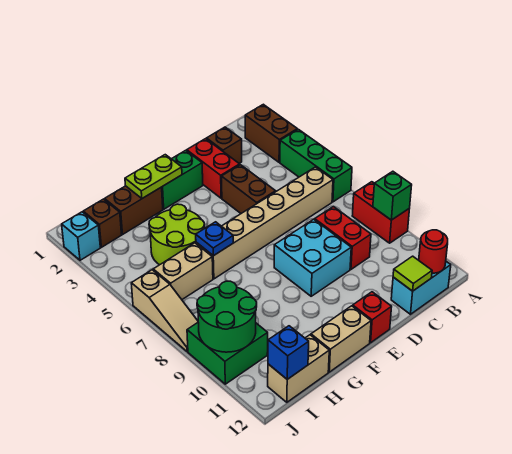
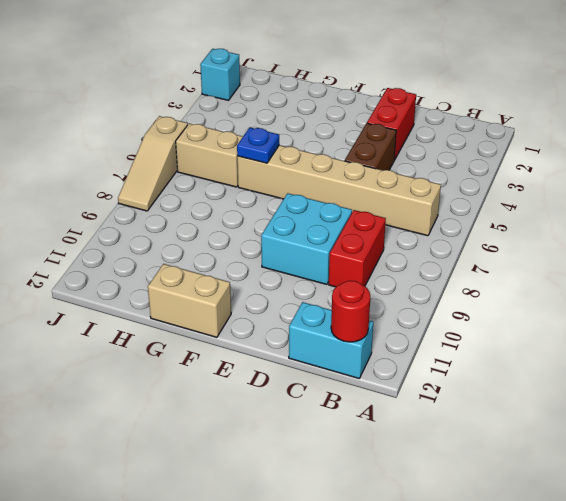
none -> brown 1x2 brick [245,104,297,162]
none -> green 1x3 brick [280,129,352,202]
none -> red 1x2 brick [352,182,409,243]

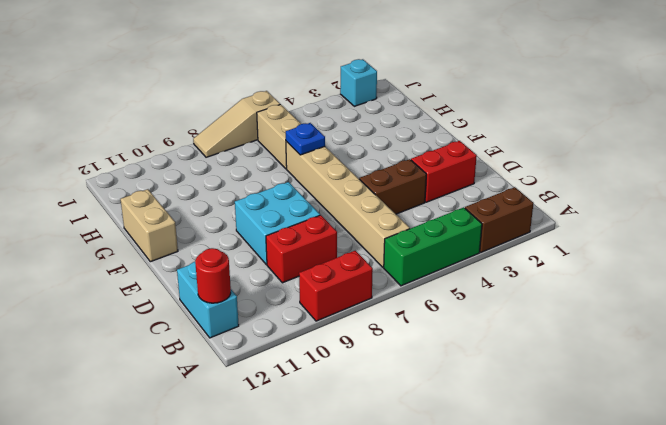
none -> brown 1x1 brick [206,127,242,163]
none -> green 1x2 brick [162,150,203,209]
none -> red 1x1 brick [353,292,391,343]

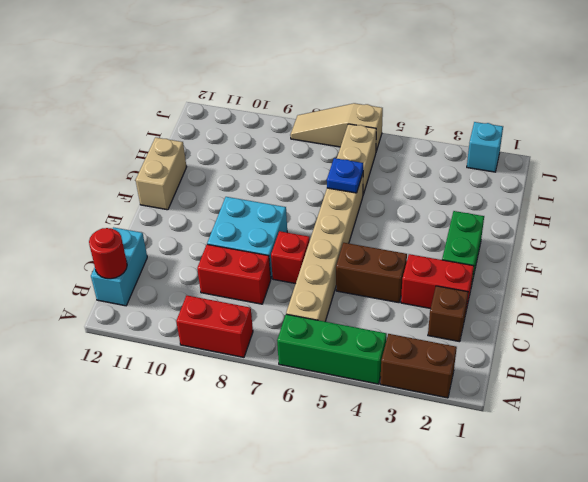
red 1x1 brick [271,231,310,284] -> red 1x1 brick moved to [353,292,391,343]
none -> brown 1x2 brick [105,186,163,234]
none -> lime 2x2 round brick [149,204,204,265]
none -> tan 1x2 brick [268,335,329,402]

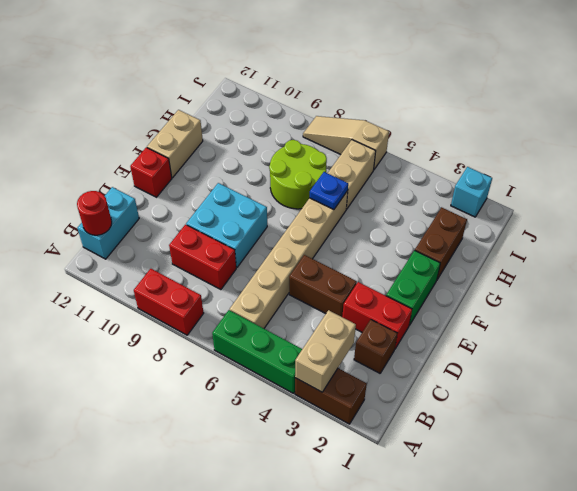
tan 1x2 brick [295,310,356,392] -> tan 1x2 brick moved to [268,335,329,402]
lime 2x2 round brick [269,140,327,209] -> lime 2x2 round brick moved to [149,204,204,265]
none -> brown 1x1 brick [83,199,122,247]
none -> green 2x2 brick [187,323,268,384]
none -> green 1x1 brick [373,171,412,220]

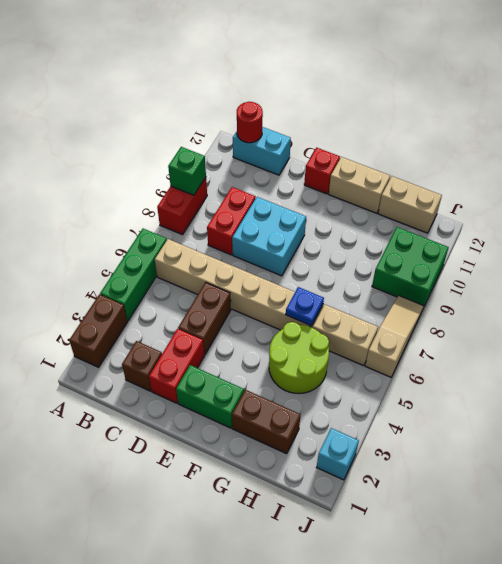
none -> brown 1x1 brick [83,199,122,247]
none -> lime 1x1 tile [393,256,432,291]
none -> lime 1x2 plate [125,155,182,198]

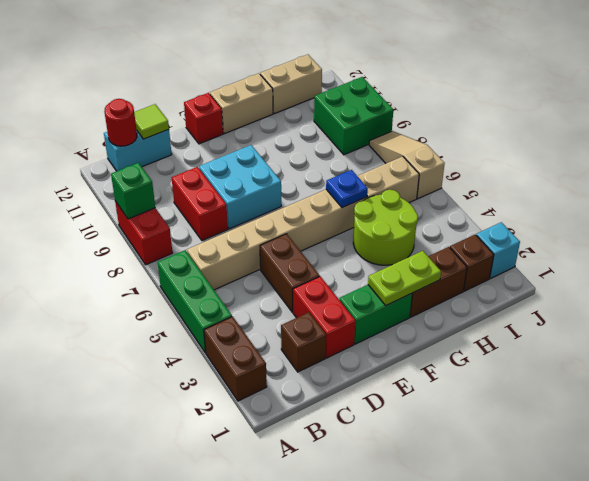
none -> green 2x2 round brick [197,281,257,352]
none -> blue 1x1 brick [268,326,309,379]

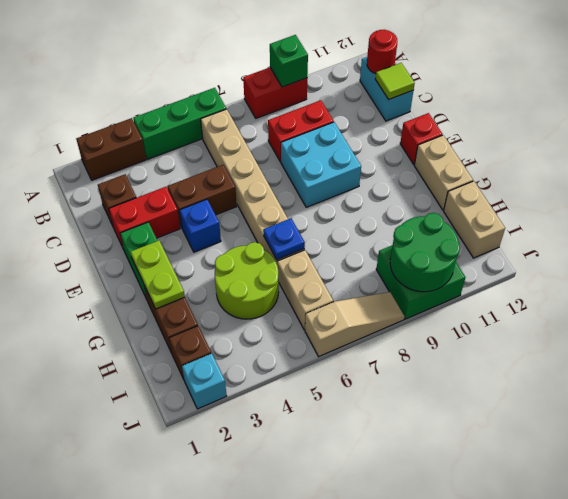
blue 1x1 brick [180,199,221,252] -> blue 1x1 brick moved to [268,326,309,379]

